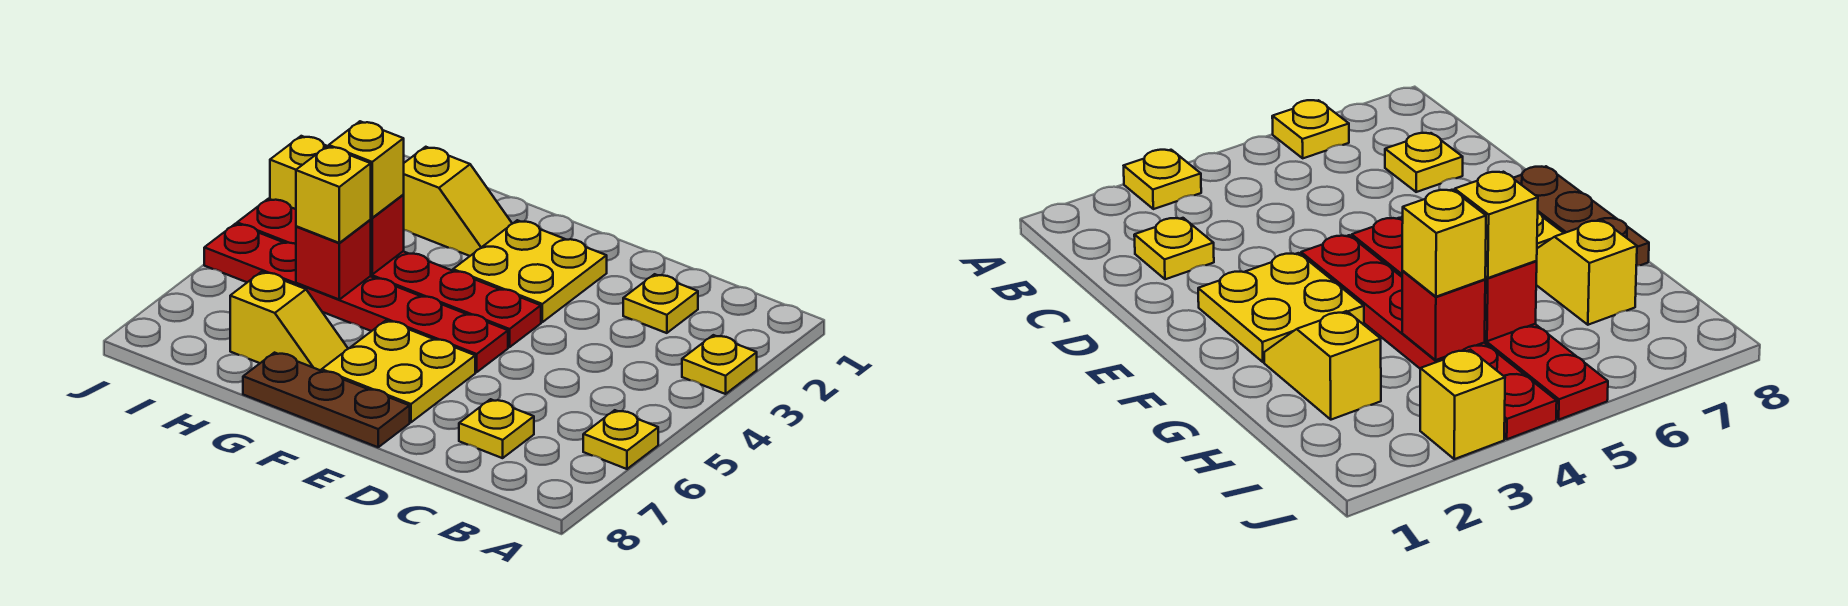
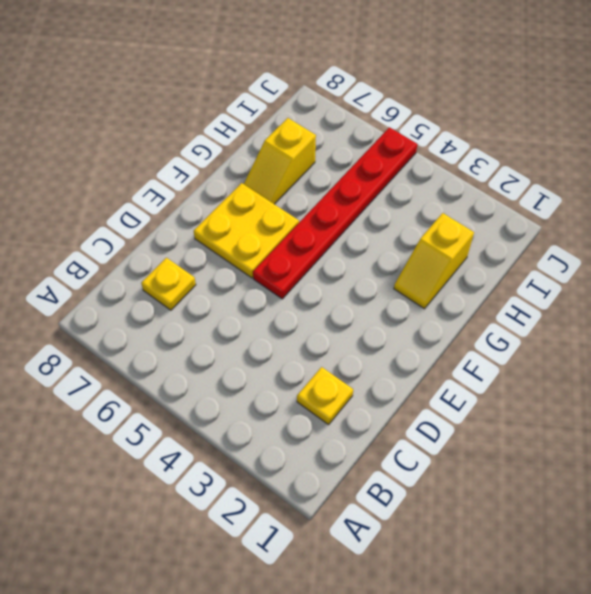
none -> yellow 1x1 plate [682,335,757,394]
none -> yellow 1x1 plate [583,410,658,469]
none -> yellow 2x2 plate [453,220,607,322]

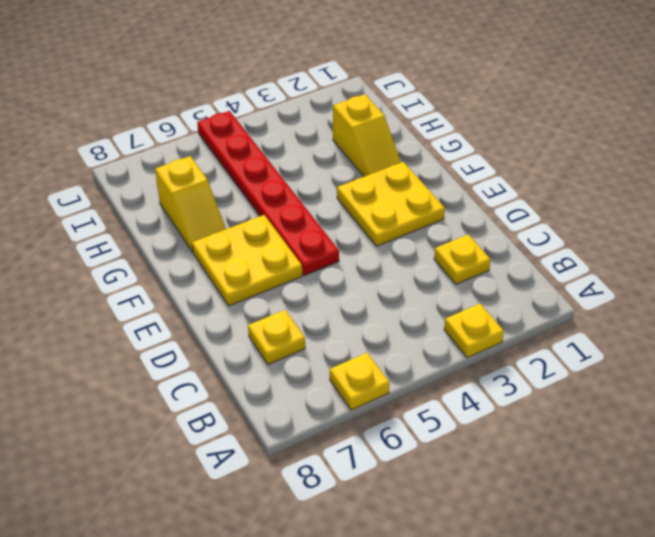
none -> red 1x6 plate [237,199,541,347]
none -> brown 1x3 plate [243,353,410,447]
none -> yellow 1x1 brick [270,136,327,209]

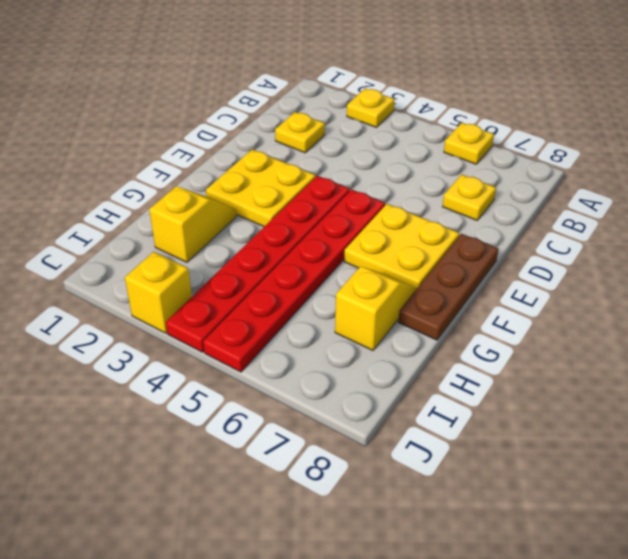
none -> red 1x1 brick [370,195,404,274]
none -> red 1x1 brick [296,220,371,299]
none -> yellow 1x1 brick [328,121,404,218]

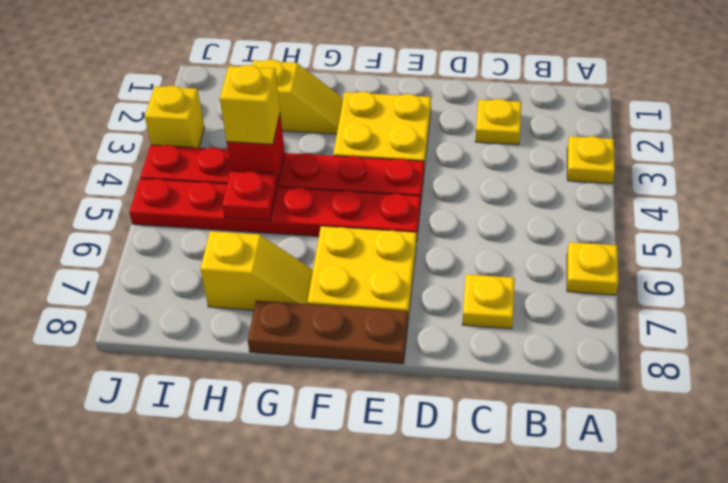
red 1x1 plate [222,171,277,221] -> red 1x1 brick [296,220,371,299]
none -> yellow 1x1 brick [296,146,371,243]

